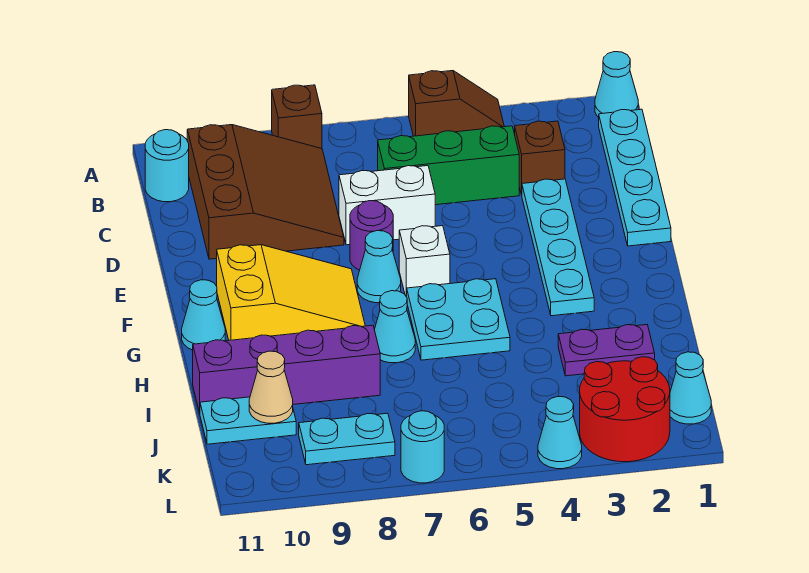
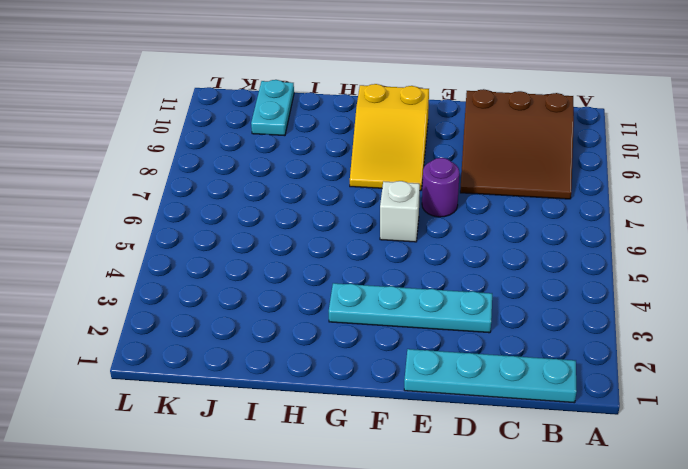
none -> cyan 1x1 cone [595,52,638,117]
none -> brown 1x2 slope [409,71,504,136]
none -> brown 1x1 brick [272,85,322,149]

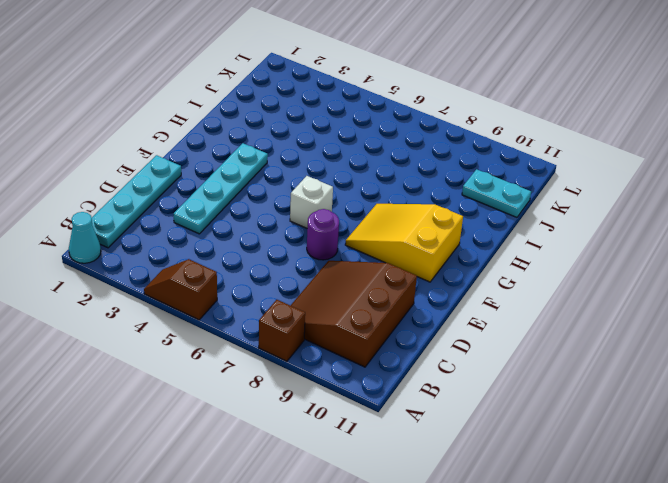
none -> cyan 1x1 round brick [145,130,189,202]
none -> brown 1x1 brick [515,121,565,195]
none -> green 1x3 brick [378,126,519,205]

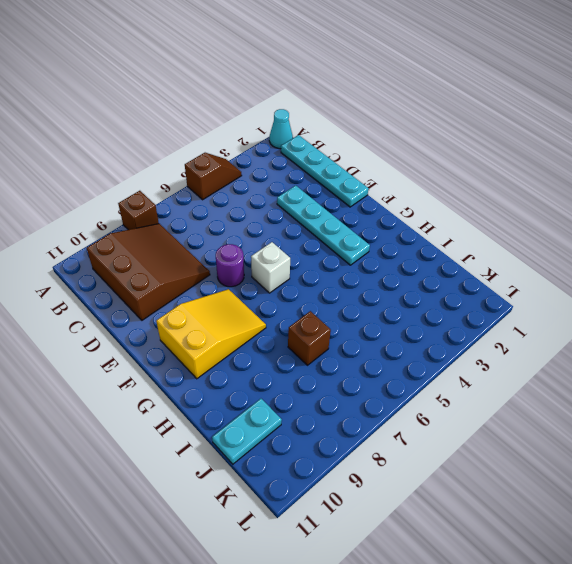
brown 1x1 brick [288,311,331,365] -> brown 1x1 brick moved to [515,121,565,195]
none -> cyan 1x1 round brick [145,130,189,202]
none -> green 1x3 brick [378,126,519,205]
none -> white 1x2 brick [339,166,435,245]

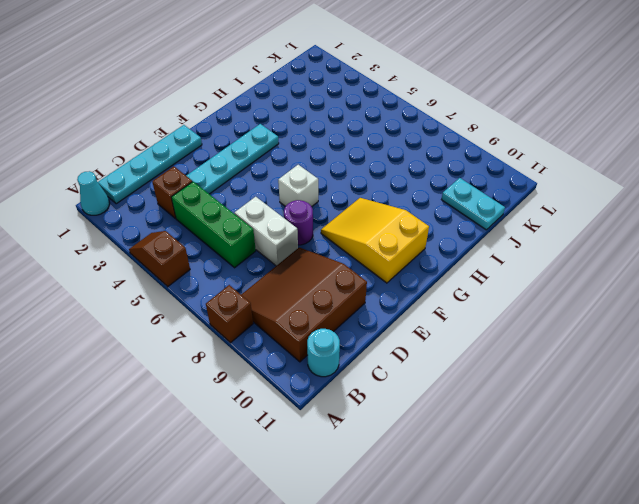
none -> cyan 1x1 cone [357,231,401,303]
none -> cyan 2x2 plate [407,279,510,360]
none -> cyan 1x1 cone [182,280,225,350]

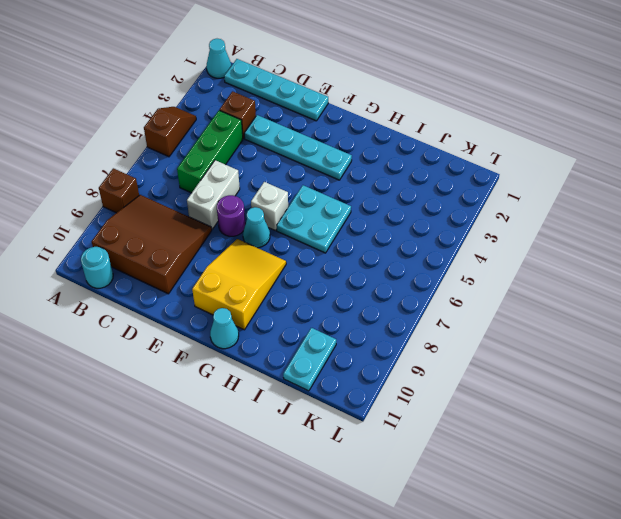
none -> cyan 1x1 cone [374,291,415,363]
none -> purple 1x2 plate [558,325,655,376]
none -> purple 1x4 brick [193,325,380,413]

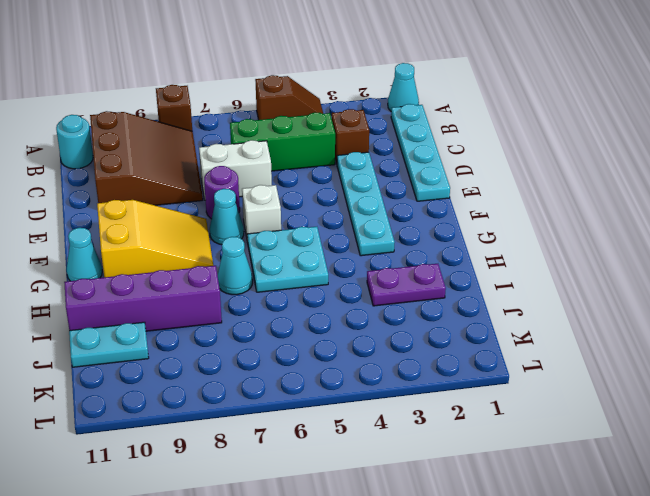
none -> cyan 1x1 cone [670,352,711,424]
none -> red 2x2 round brick [580,357,670,462]
none -> cyan 1x2 plate [299,413,395,465]

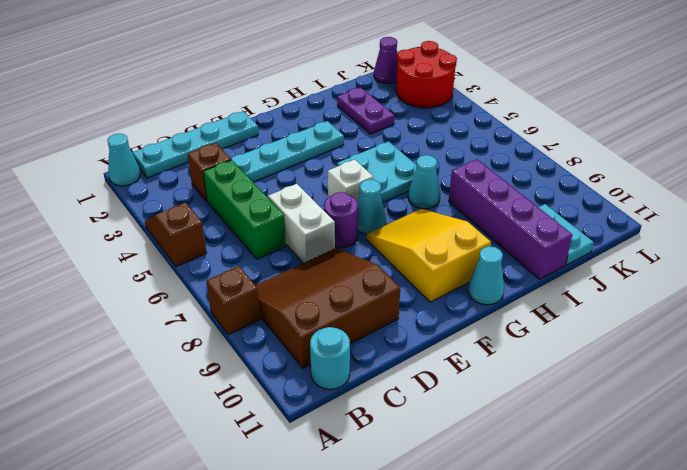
purple 1x1 cone [374,37,398,84] -> cyan 1x1 cone [670,352,711,424]
none -> cyan 1x2 plate [299,413,395,465]
none -> cyan 1x1 cone [538,397,582,469]
none -> cyan 1x1 round brick [401,411,444,483]

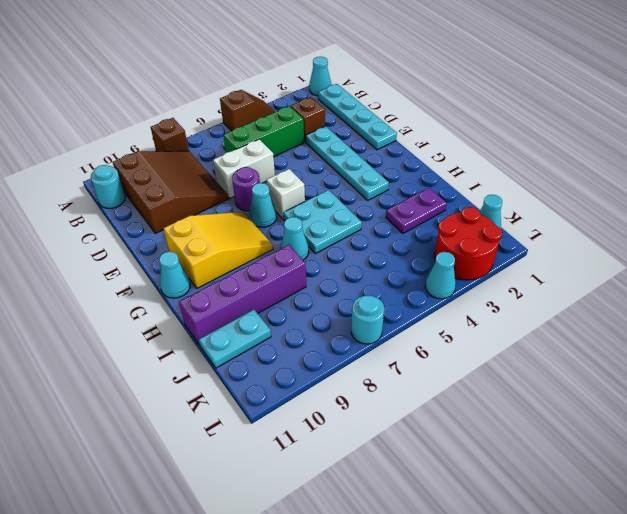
none -> cyan 1x2 plate [299,413,395,465]
none -> tan 1x1 cone [249,351,293,423]

